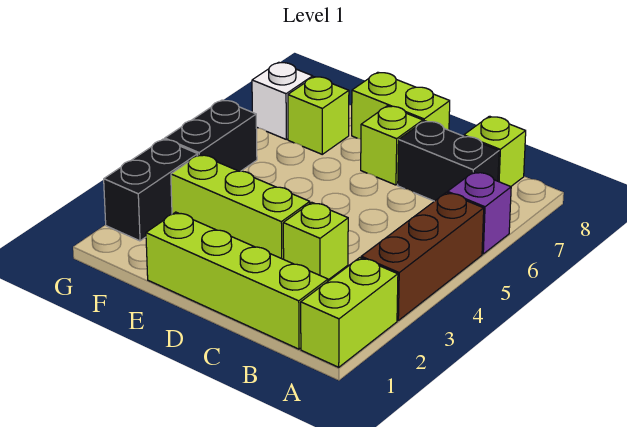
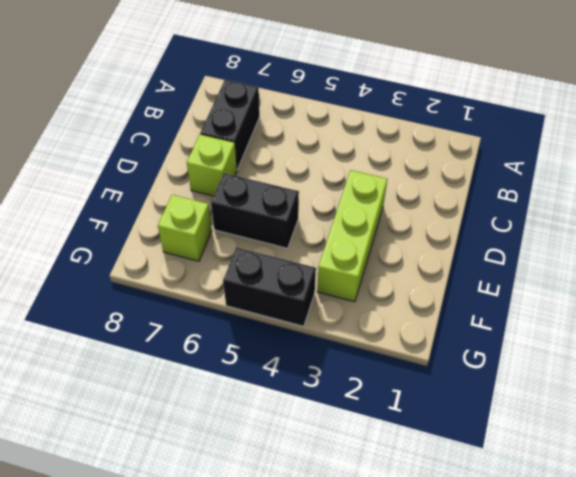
black 1x2 brick [211,173,299,248] -> black 1x2 brick moved to [104,139,198,241]
none -> lime 1x2 brick [301,258,398,367]
none -> brown 1x3 brick [361,193,484,320]
none -> purple 1x1 brick [448,172,511,254]

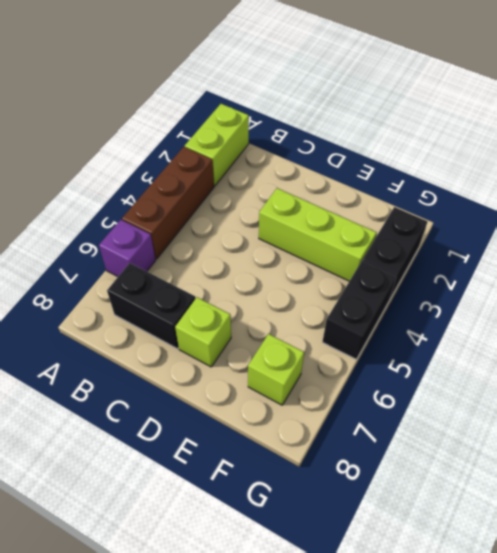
none -> lime 1x4 brick [146,212,328,349]
none -> lime 1x1 brick [464,116,526,186]
none -> lime 1x1 brick [283,202,348,280]

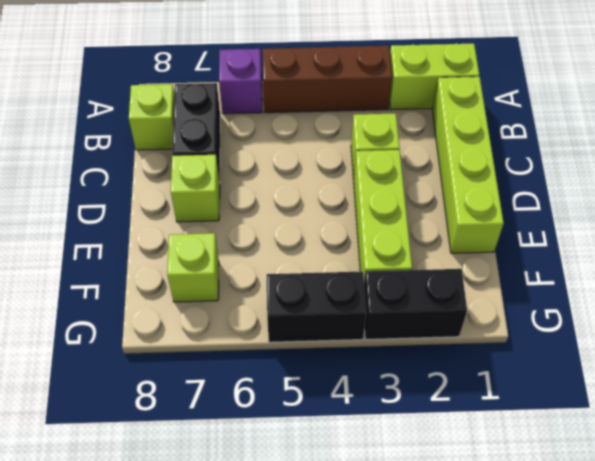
none -> lime 1x2 brick [352,72,450,139]
none -> white 1x1 brick [252,62,313,139]

